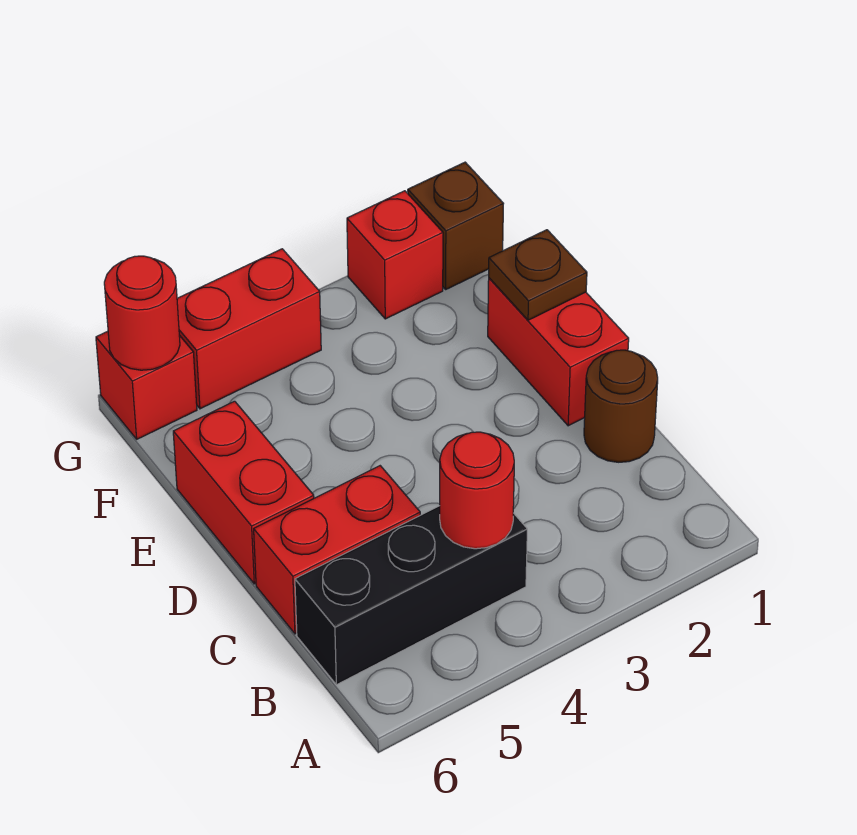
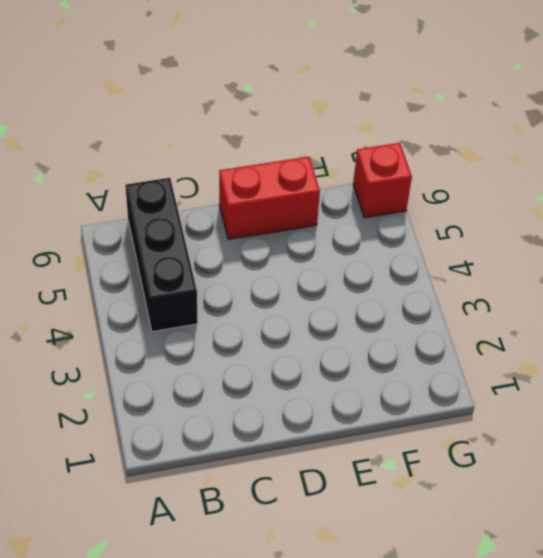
none -> brown 1x1 round brick [584,350,658,462]
none -> red 1x2 brick [254,466,420,634]
none -> red 1x2 brick [488,278,629,426]

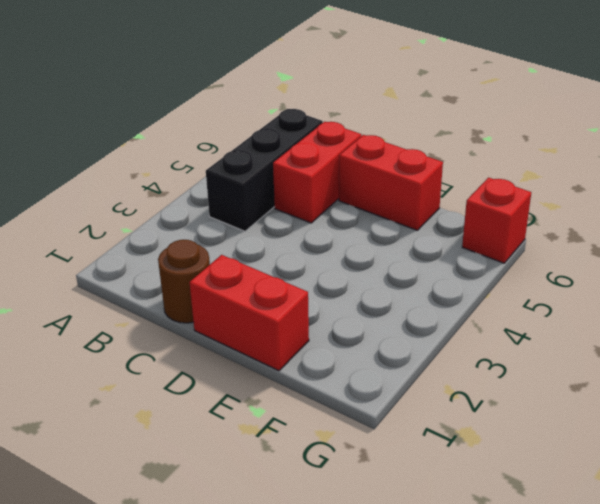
none -> brown 1x1 brick [408,162,503,289]
none -> red 1x1 brick [347,191,443,319]
none -> red 1x2 brick [177,249,321,409]

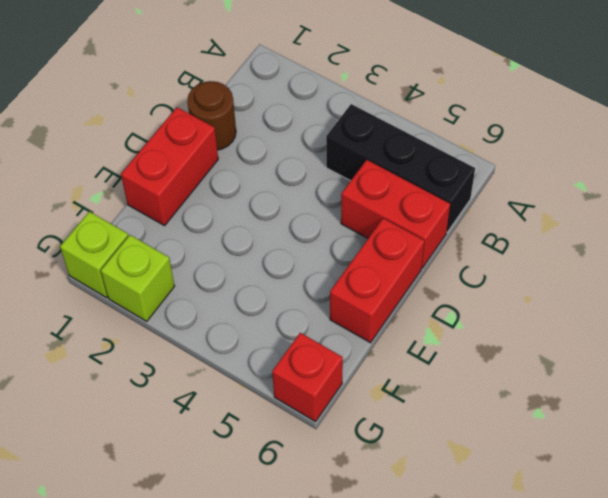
lime 1x1 brick [60,211,128,298] -> brown 1x1 brick [408,162,503,289]
lime 1x1 brick [101,235,174,321] -> red 1x1 brick [347,191,443,319]
none -> red 1x2 brick [177,249,321,409]
none -> red 1x1 round brick [440,432,514,549]
none -> brown 1x1 plate [489,230,587,320]

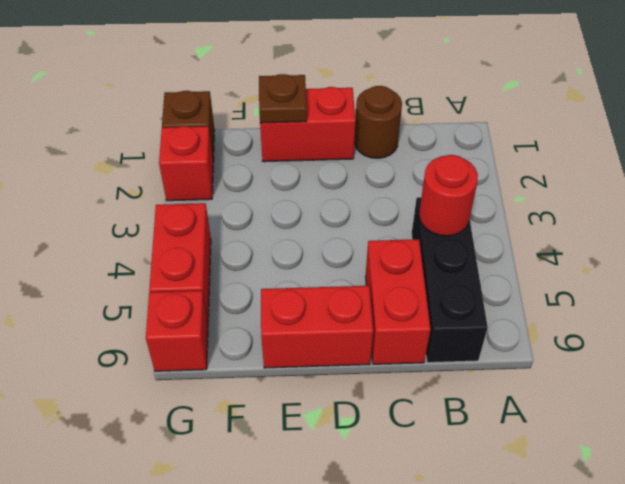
none -> red 1x1 round brick [104,256,180,370]

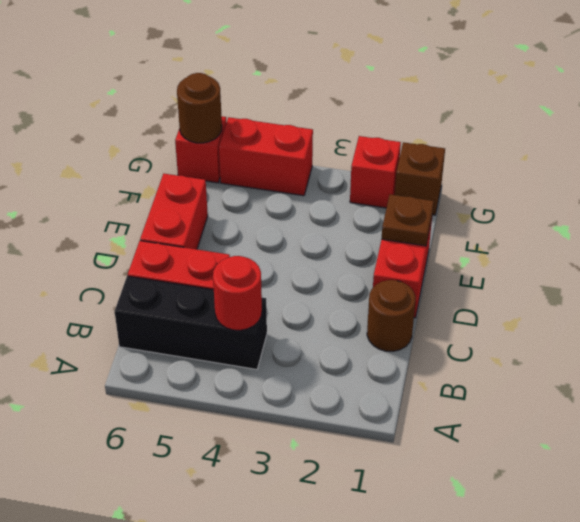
brown 1x1 round brick [177,73,222,143] -> red 1x1 round brick [104,256,180,370]

